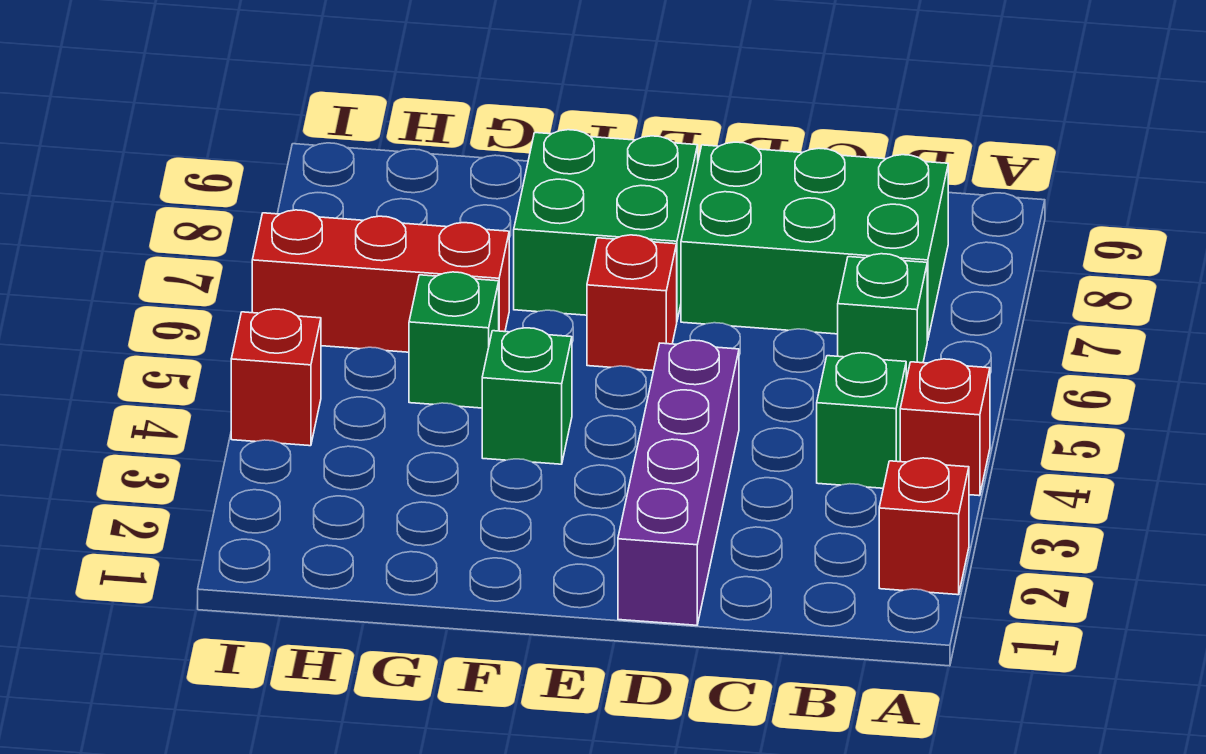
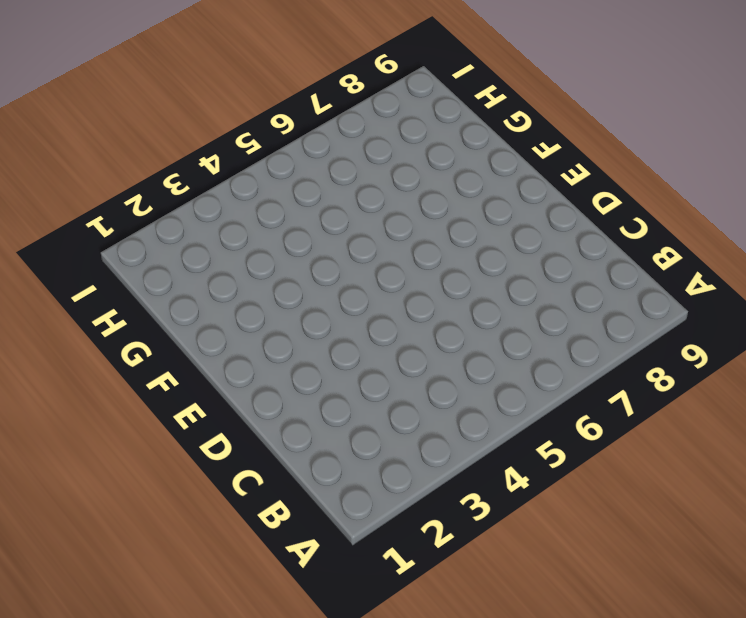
none -> red 1x1 brick [879,458,969,595]
none -> red 1x1 brick [900,359,990,496]
none -> green 1x1 brick [817,353,906,488]

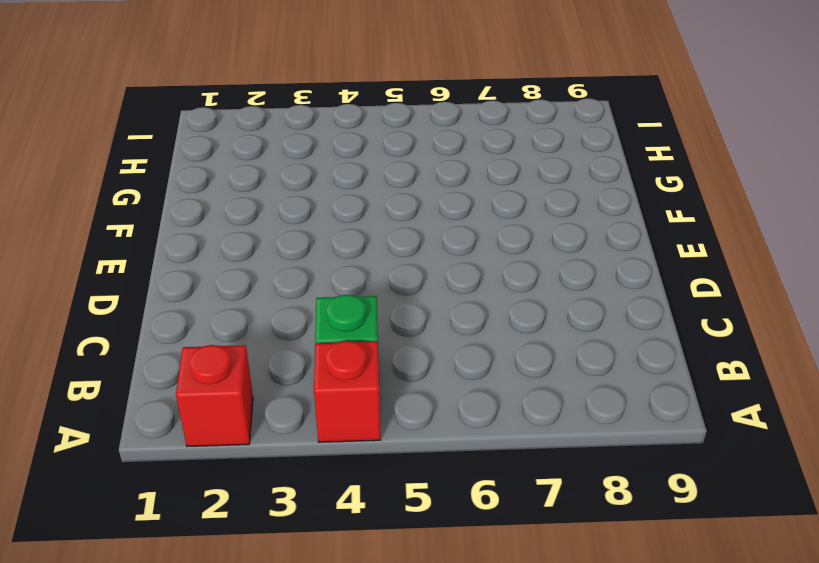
none -> green 1x1 brick [838,254,927,379]
none -> green 2x3 brick [681,142,948,341]
none -> purple 1x4 brick [618,340,739,625]

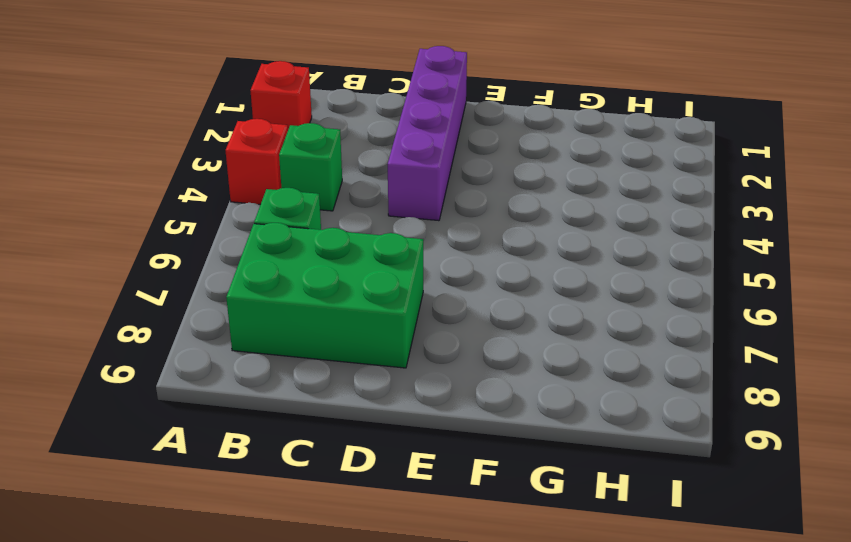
none -> red 1x1 brick [587,235,677,371]
none -> green 2x2 brick [514,130,698,320]
none -> green 1x1 brick [482,328,572,464]

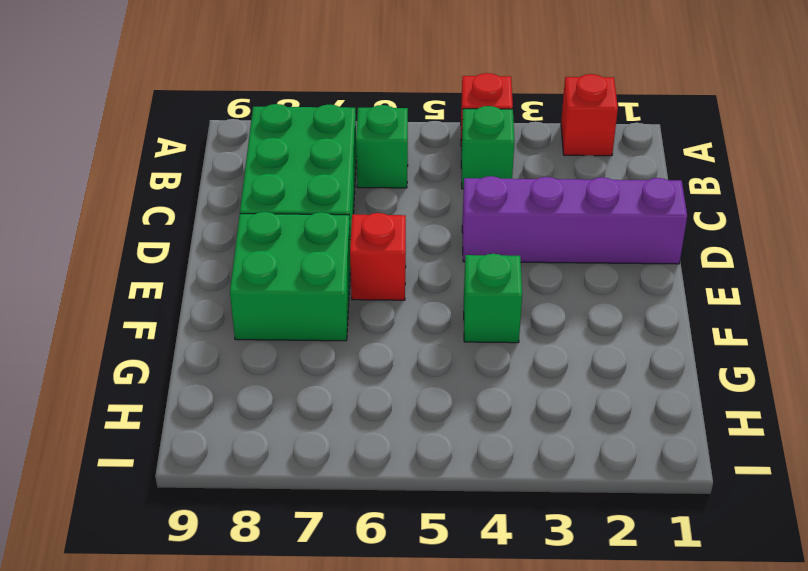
none -> green 1x1 brick [409,272,499,408]
none -> red 1x3 brick [252,210,509,352]
none -> red 1x1 brick [231,309,321,446]

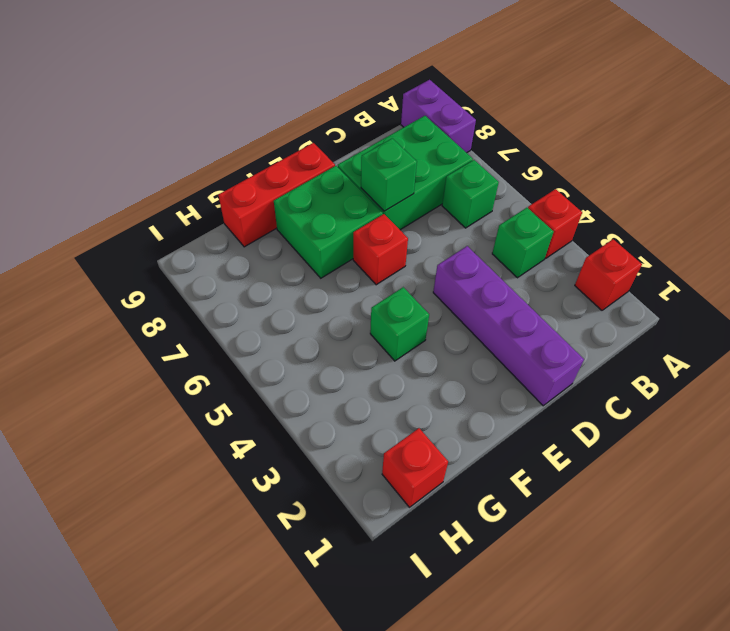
purple 1x2 brick [401,80,476,153] -> none
green 1x1 brick [361,138,417,211] -> green 1x1 brick moved to [409,272,499,408]
red 1x3 brick [218,143,335,247] -> red 1x3 brick moved to [252,210,509,352]
red 1x1 brick [382,428,448,507] -> red 1x1 brick moved to [231,309,321,446]

